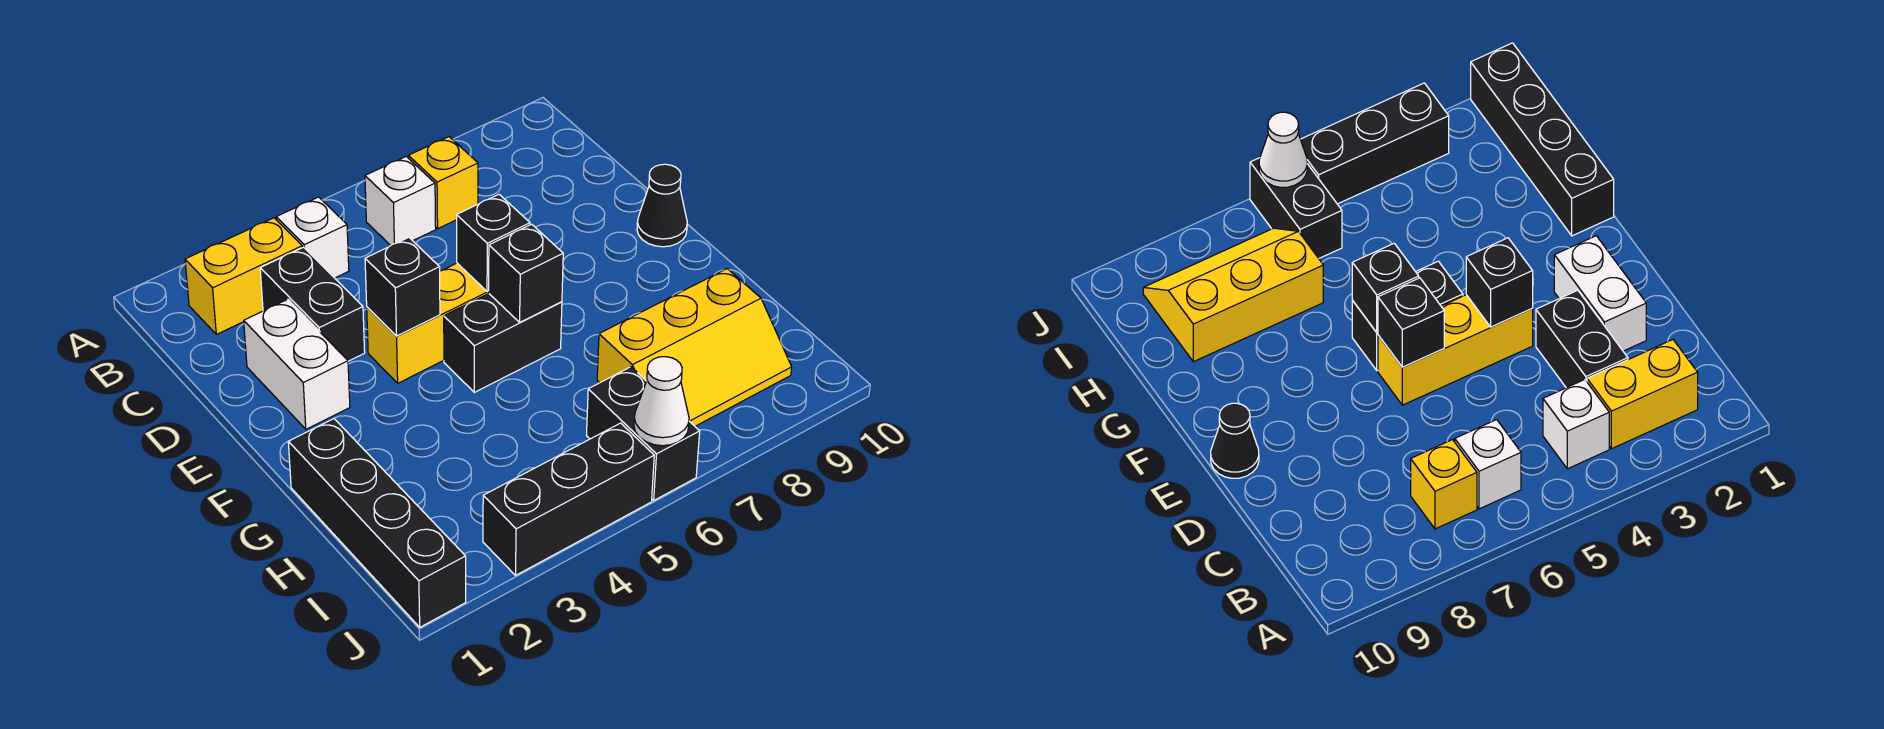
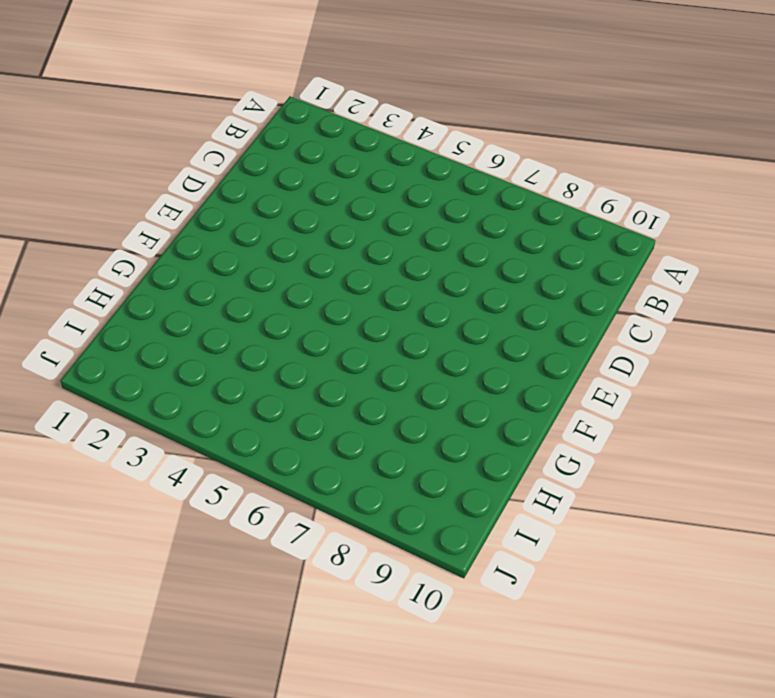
none -> yellow 1x2 brick [185,218,302,334]
none -> white 1x1 brick [276,197,349,278]
none -> white 1x1 brick [365,156,436,245]

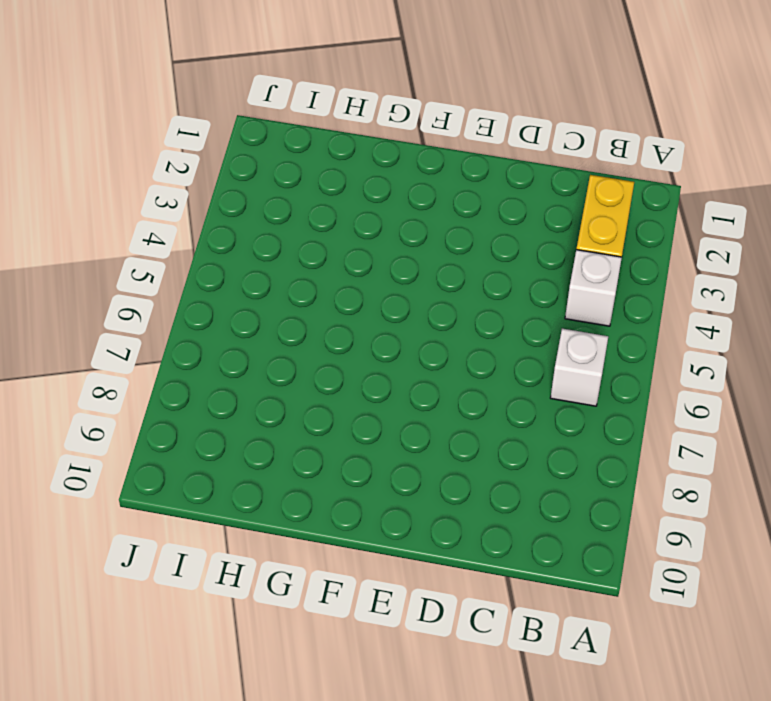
none -> yellow 1x1 brick [408,137,478,228]
none -> black 1x2 brick [260,247,365,361]
none -> white 1x2 brick [244,299,350,429]

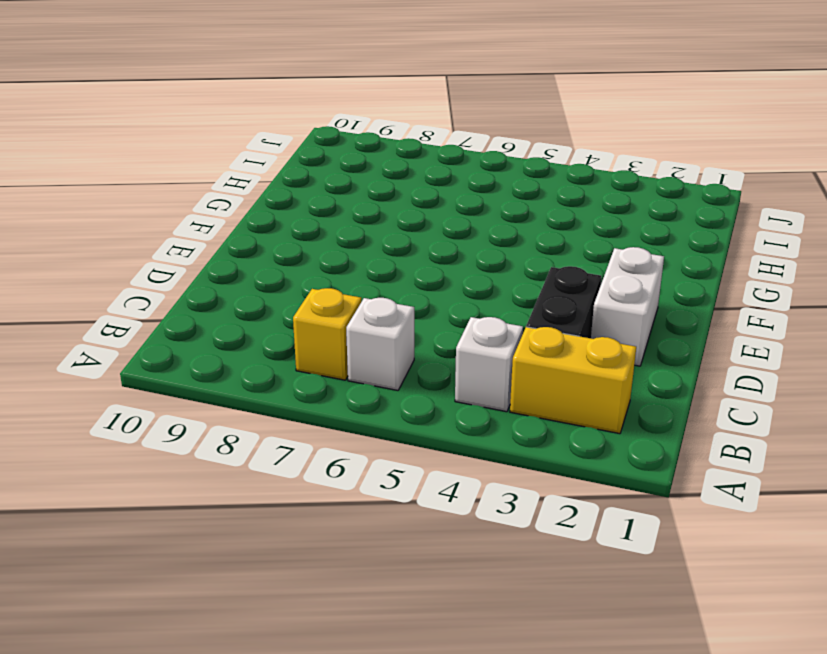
none -> yellow 1x3 brick [367,263,489,383]
none -> black 1x1 cone [637,164,687,247]
none -> black 1x2 brick [444,294,562,392]

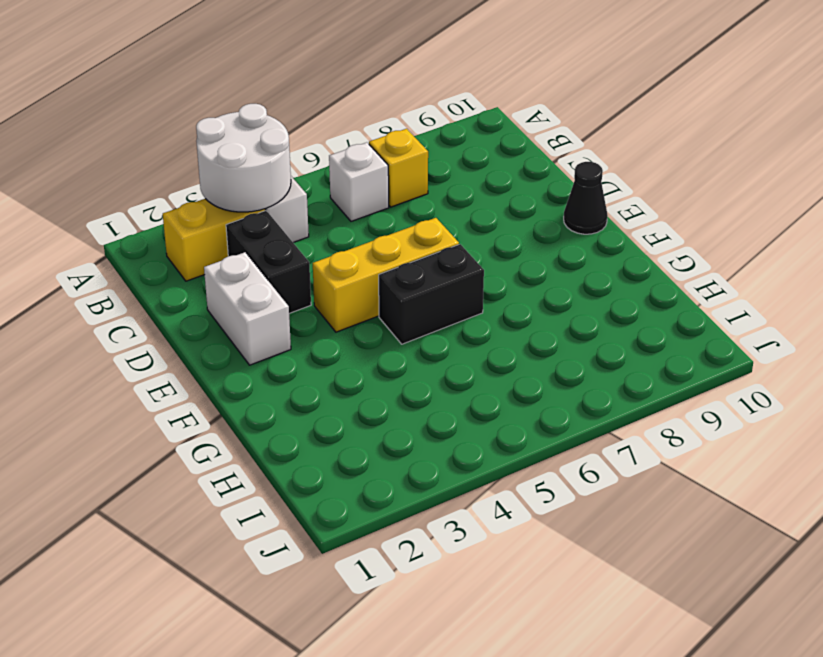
white 2x2 round brick [196,104,291,212] -> none
none -> black 1x4 brick [288,419,466,627]
none -> yellow 2x3 slope [597,269,792,426]
none -> black 1x2 brick [586,367,700,500]

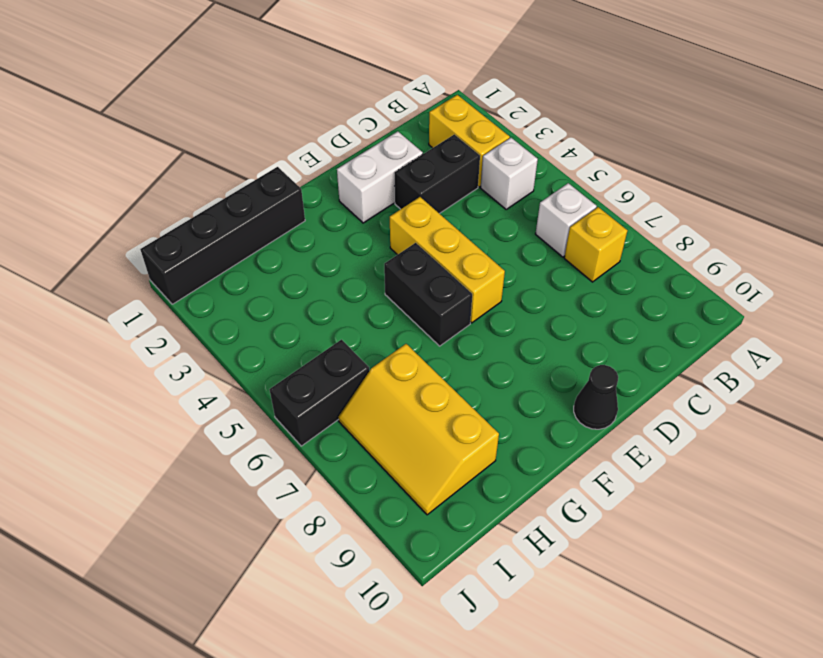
none -> black 1x3 brick [483,423,654,575]
none -> black 1x1 brick [365,237,440,336]
none -> black 1x1 brick [457,195,530,291]

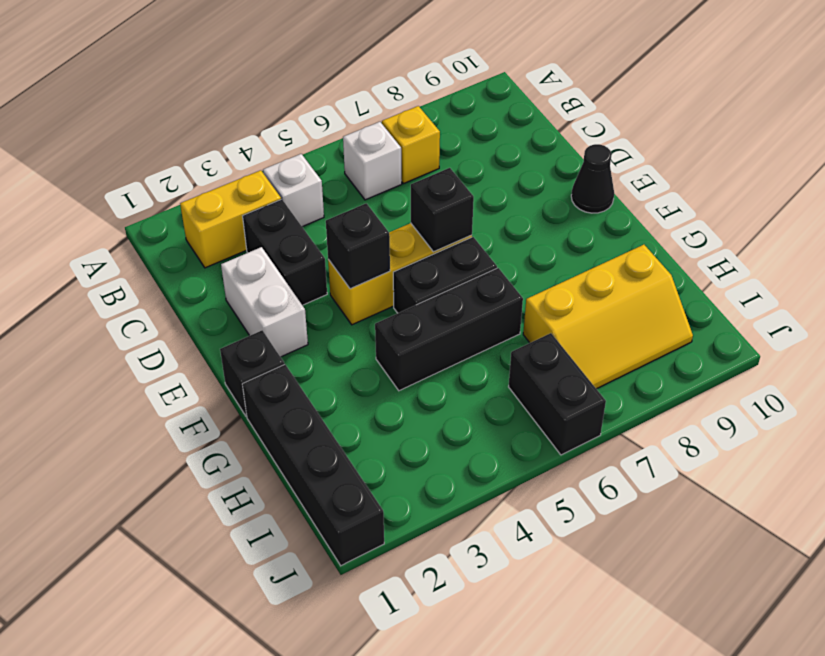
black 1x1 brick [220,330,284,417] -> black 1x1 brick moved to [489,224,563,322]
black 1x3 brick [375,268,523,391] -> black 1x3 brick moved to [483,423,654,575]
none -> white 1x1 cone [634,357,689,446]

